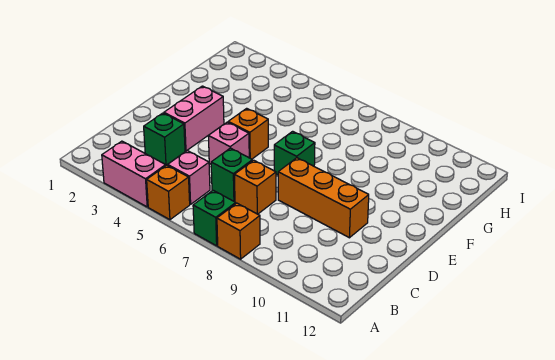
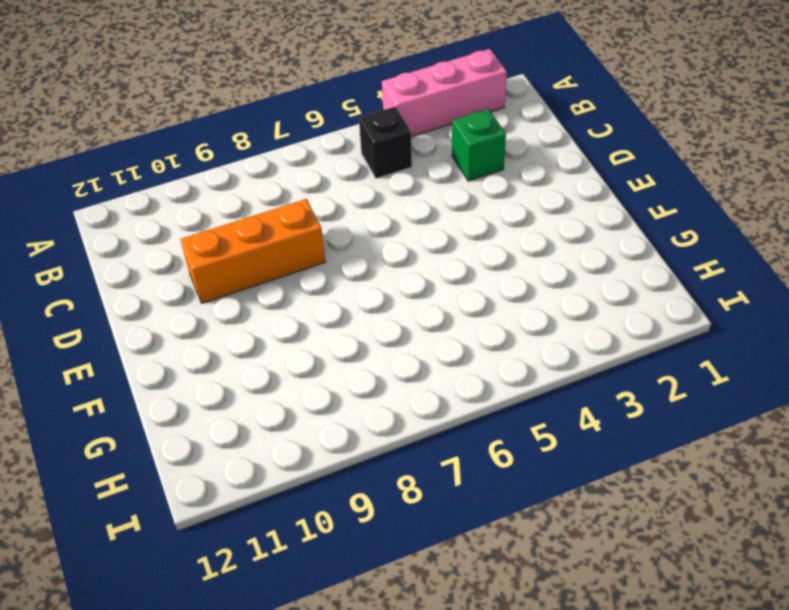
pink 1x3 brick [382,49,507,137] -> pink 1x2 brick [102,141,166,207]
black 1x1 brick [359,107,412,179] -> pink 1x1 brick [168,151,210,204]
none -> orange 1x1 brick [147,165,190,220]
none -> green 1x1 brick [193,190,236,246]
none -> orange 1x1 brick [217,203,260,259]

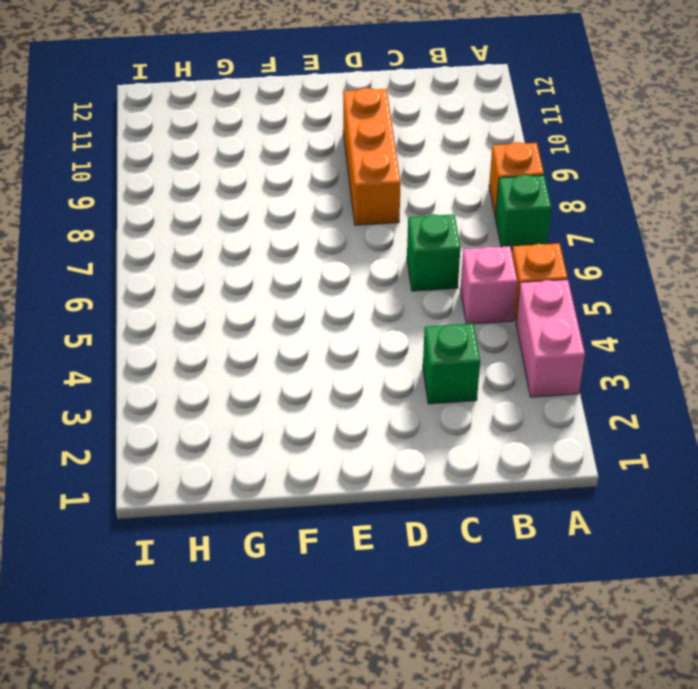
none -> orange 1x1 brick [235,160,276,214]
none -> pink 1x2 brick [164,86,224,151]
none -> pink 1x1 brick [208,122,249,164]

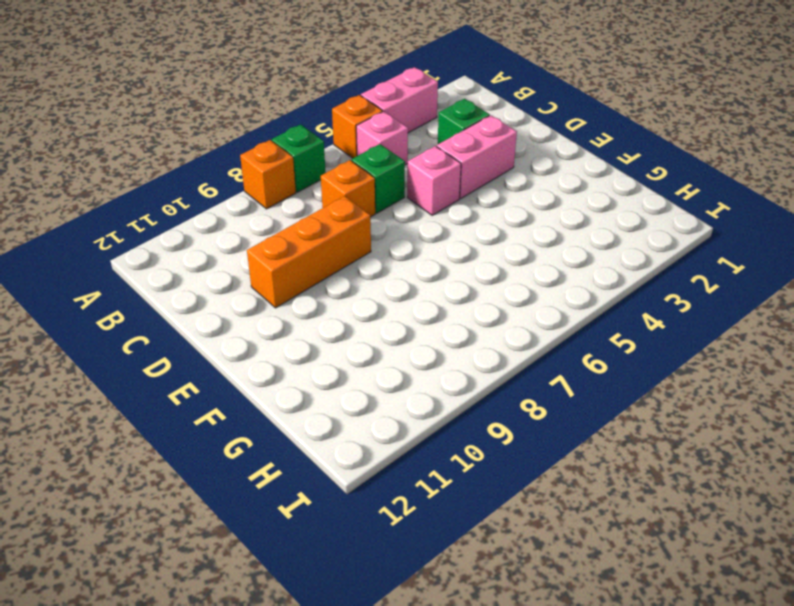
pink 1x2 brick [437,115,517,199] -> pink 1x2 brick turned to [164,86,224,151]
none -> orange 1x1 brick [228,108,268,159]
none -> green 1x1 brick [274,131,315,175]

